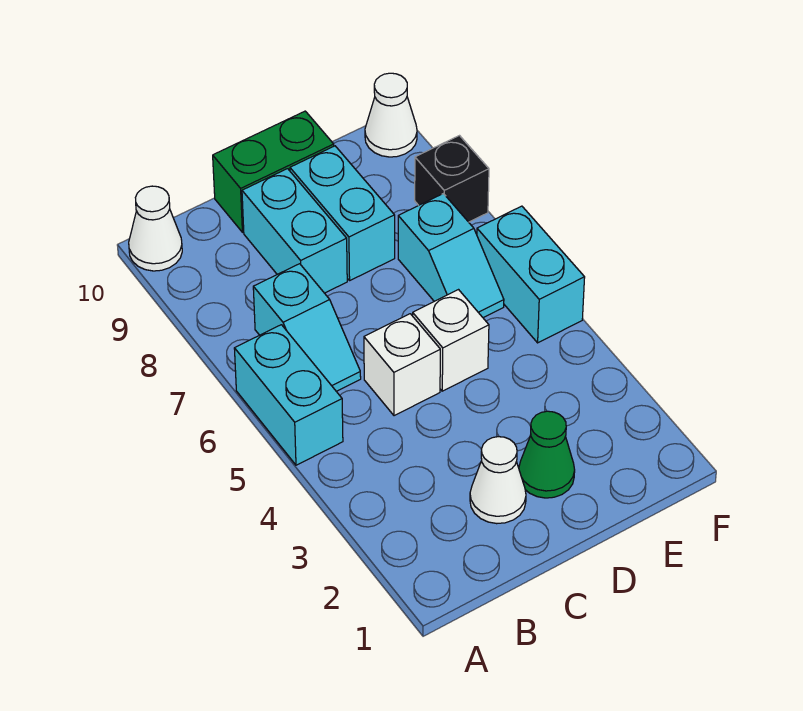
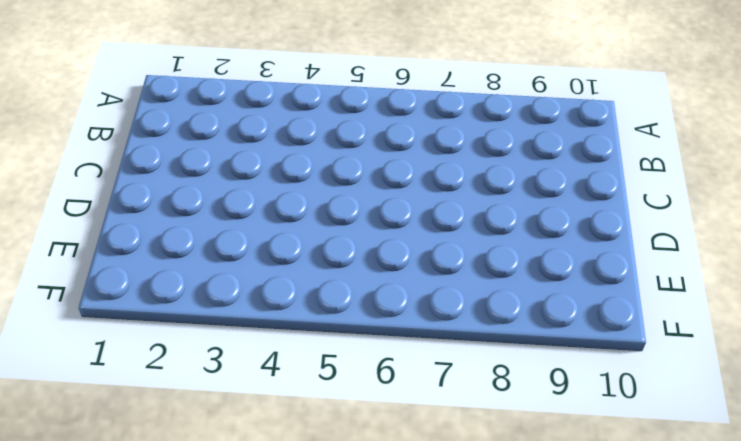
none -> cyan 1x2 brick [234,325,343,465]
none -> white 1x1 cone [129,186,182,271]
none -> cyan 1x2 slope [253,264,361,391]

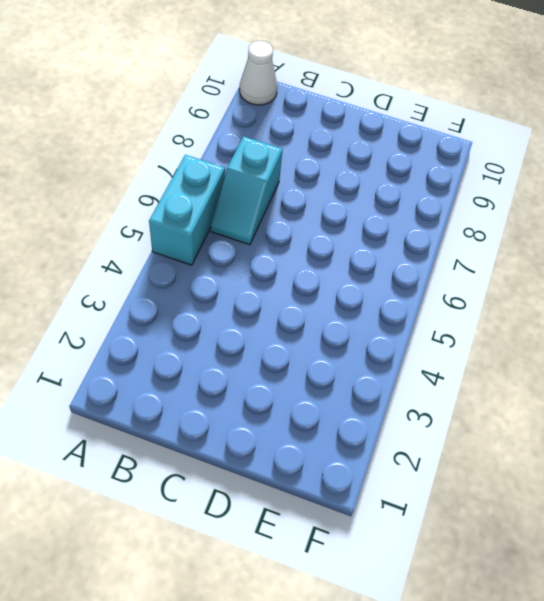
none -> white 1x1 cone [470,437,526,524]
none -> white 1x1 brick [364,314,440,416]
none -> cyan 1x2 brick [242,169,347,293]

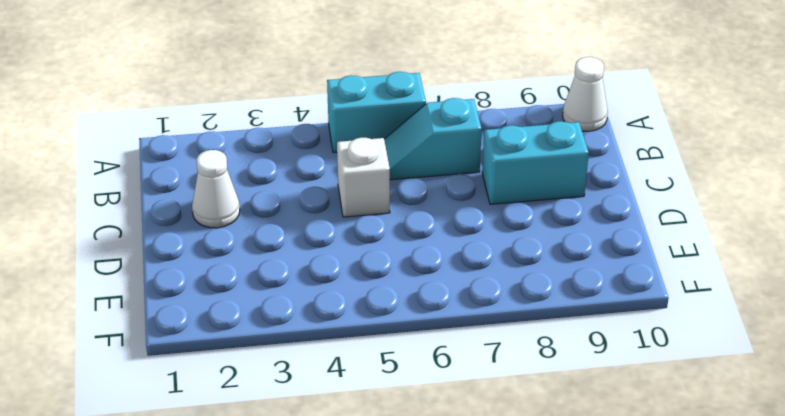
none -> green 1x2 brick [213,111,334,232]
none -> green 1x1 cone [519,411,575,498]
none -> white 1x1 brick [413,290,489,391]

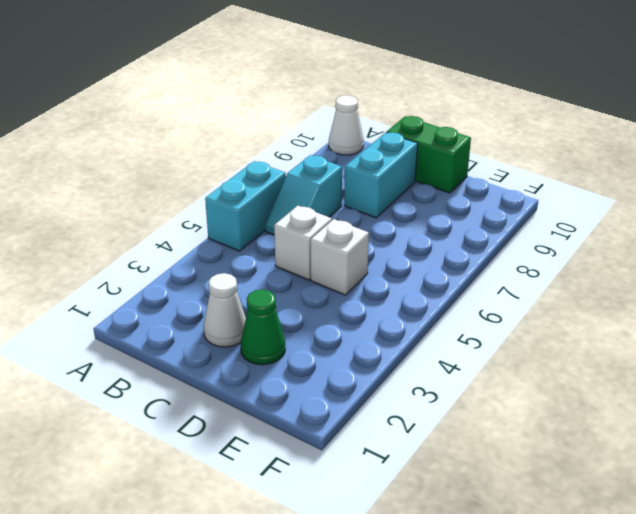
none -> cyan 1x2 brick [290,146,395,280]
none -> cyan 1x2 slope [398,194,504,318]
none -> cyan 1x2 brick [477,206,585,343]

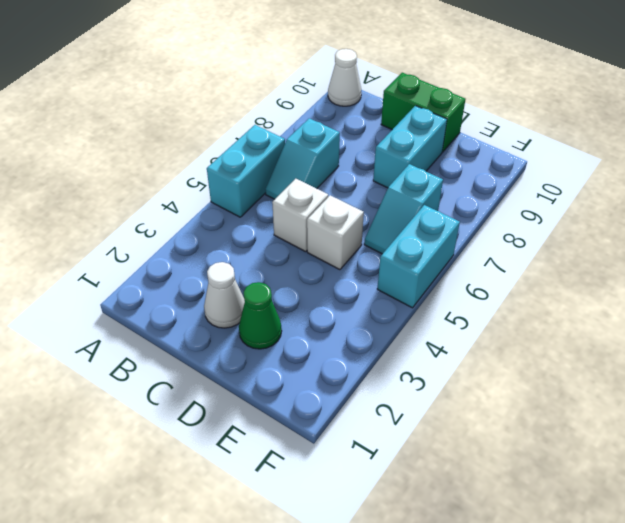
none -> cyan 1x2 brick [242,169,347,293]
none -> black 1x1 brick [415,136,489,222]
none -> white 1x1 cone [365,73,417,157]

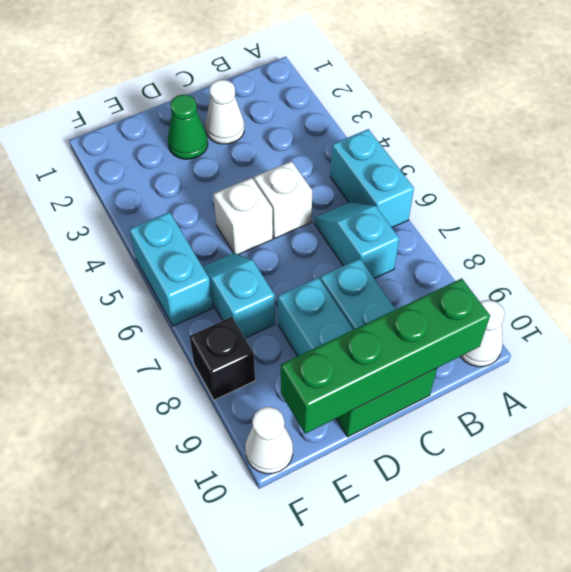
green 1x4 brick [281,278,490,434] -> none

